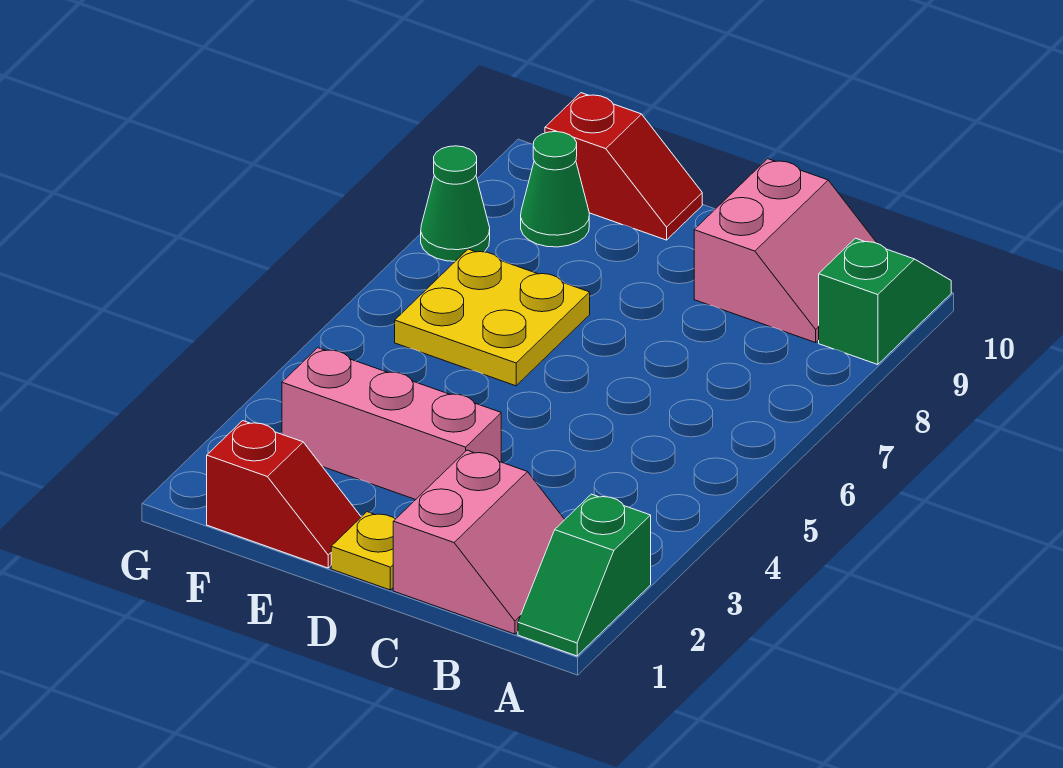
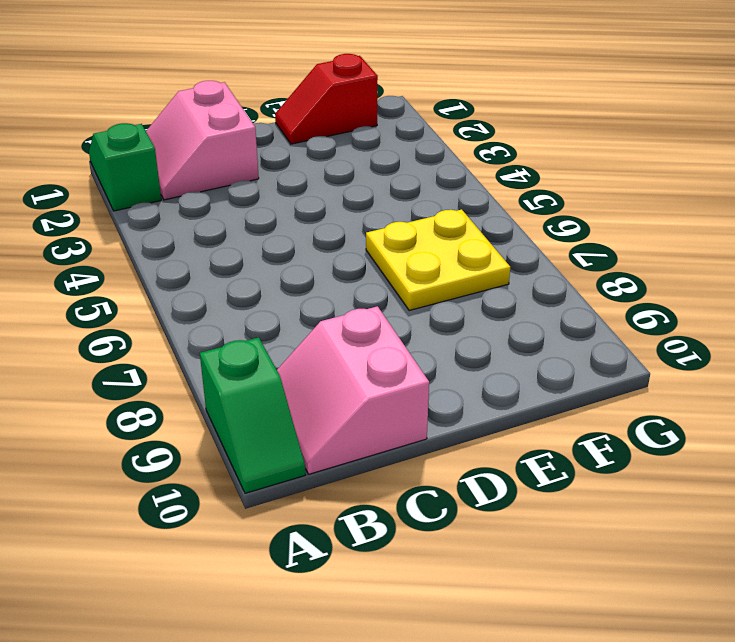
none -> yellow 1x1 plate [331,512,395,590]
none -> pink 1x3 brick [282,348,501,500]

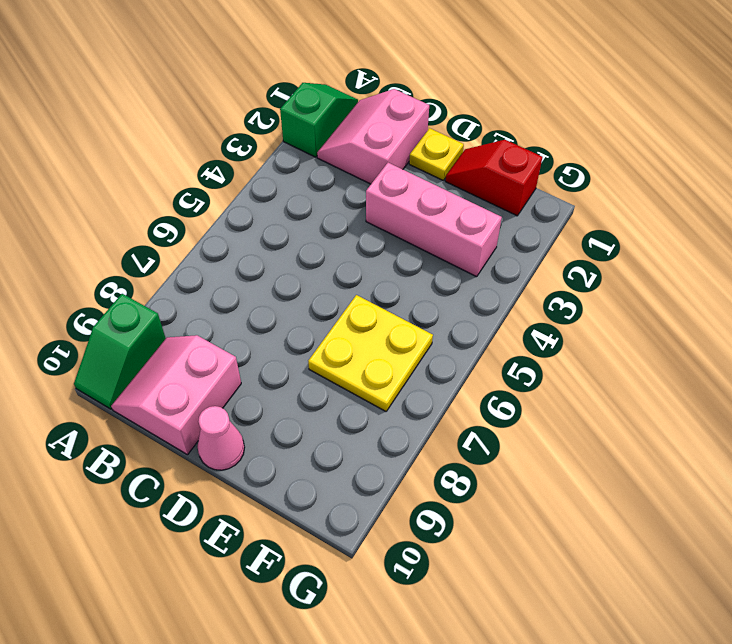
pink 1x1 cone [197,406,245,470] -> none
none -> red 1x2 slope [545,93,702,240]
none -> green 1x1 cone [521,132,589,247]

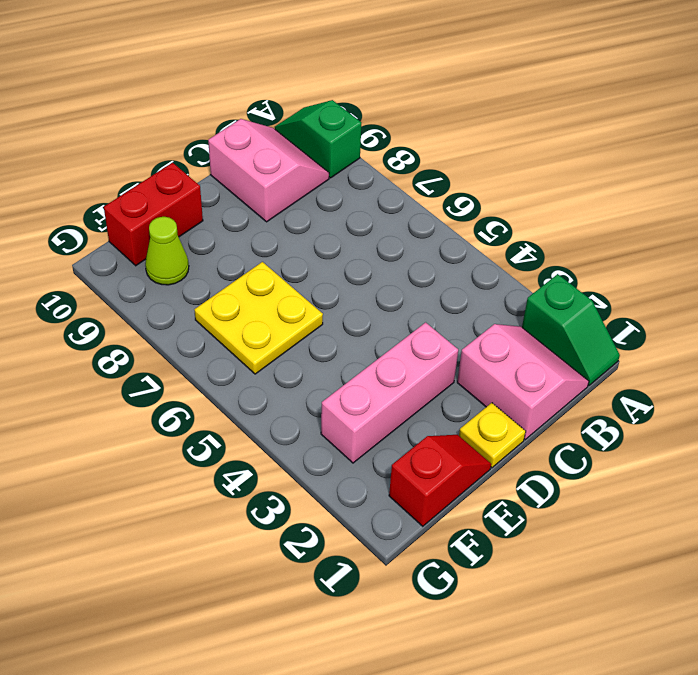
red 1x2 brick [104,163,203,266] -> red 1x2 slope [545,93,702,240]
lime 1x1 cone [145,217,189,285] -> green 1x1 cone [521,132,589,247]
none -> green 1x1 cone [421,146,490,261]

